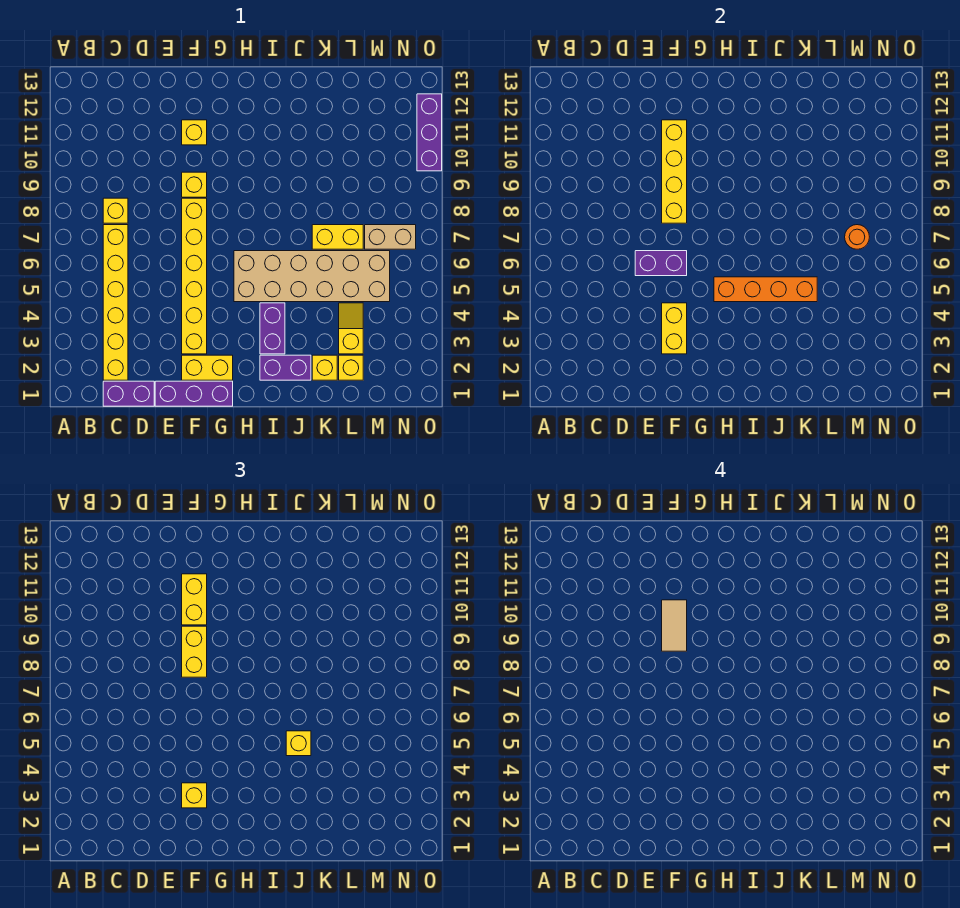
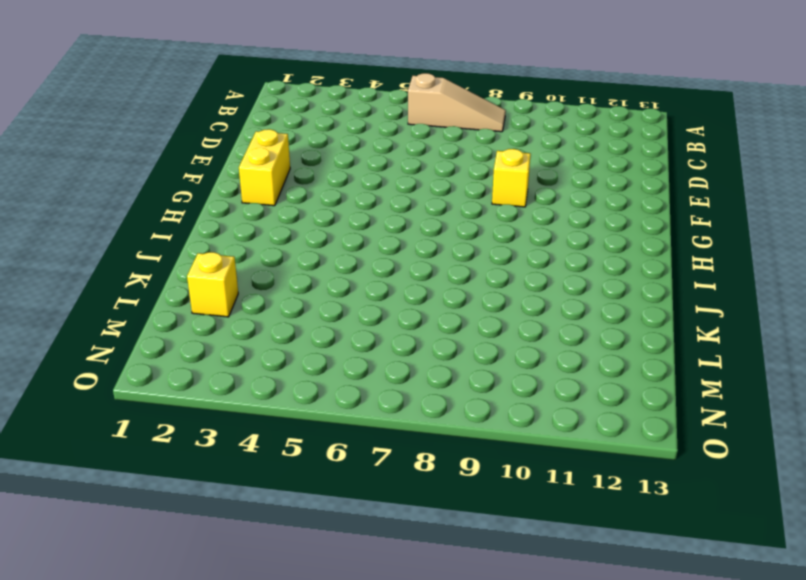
tan 1x3 slope [408,73,506,132] -> none
none -> purple 1x2 brick [103,381,154,406]
none -> yellow 1x6 brick [103,225,128,380]
none -> yellow 1x1 brick [103,198,128,223]

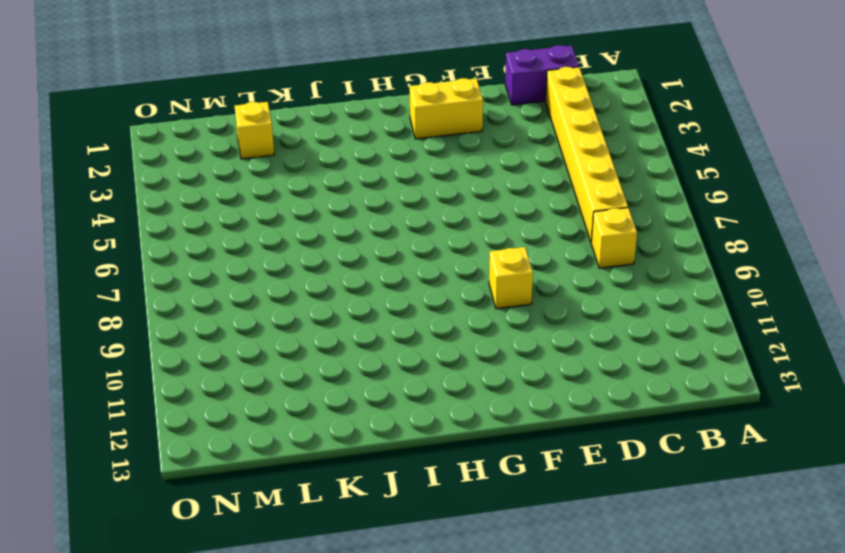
none -> purple 1x3 brick [155,381,233,406]
none -> yellow 1x6 brick [182,198,207,354]
none -> yellow 1x1 brick [182,120,207,145]

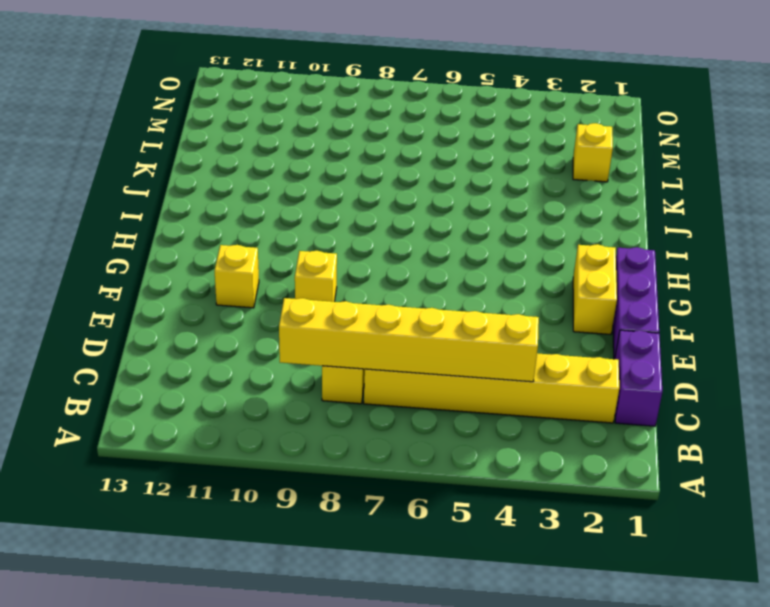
yellow 1x6 brick [279,298,539,382] -> yellow 1x6 brick moved to [182,198,207,354]
none -> tan 2x6 brick [234,251,390,302]
none -> purple 1x2 brick [260,355,311,380]
none -> purple 1x2 brick [260,303,285,354]

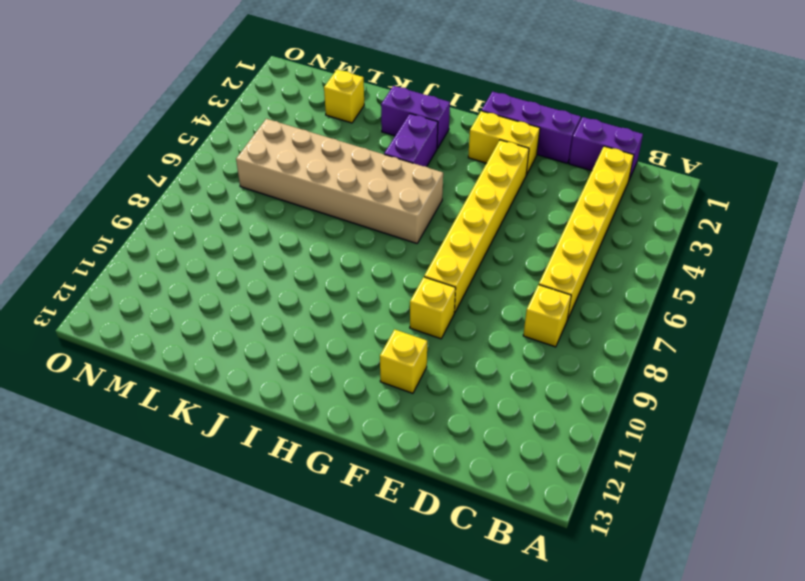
none -> yellow 1x1 brick [312,355,337,380]
none -> yellow 1x2 brick [312,225,363,249]
none -> yellow 1x2 slope [339,303,363,354]

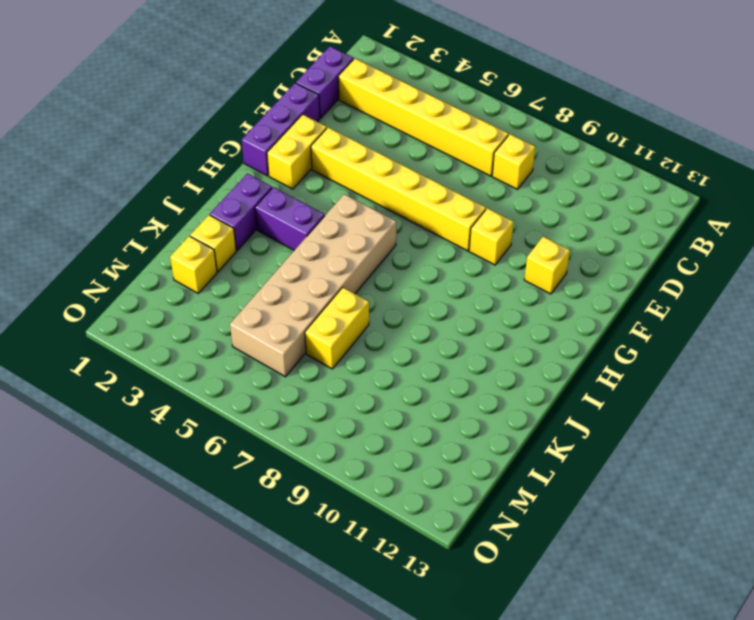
none -> yellow 1x2 slope [339,303,363,354]
none -> tan 1x2 brick [365,225,416,249]
none -> purple 1x3 brick [417,94,442,171]

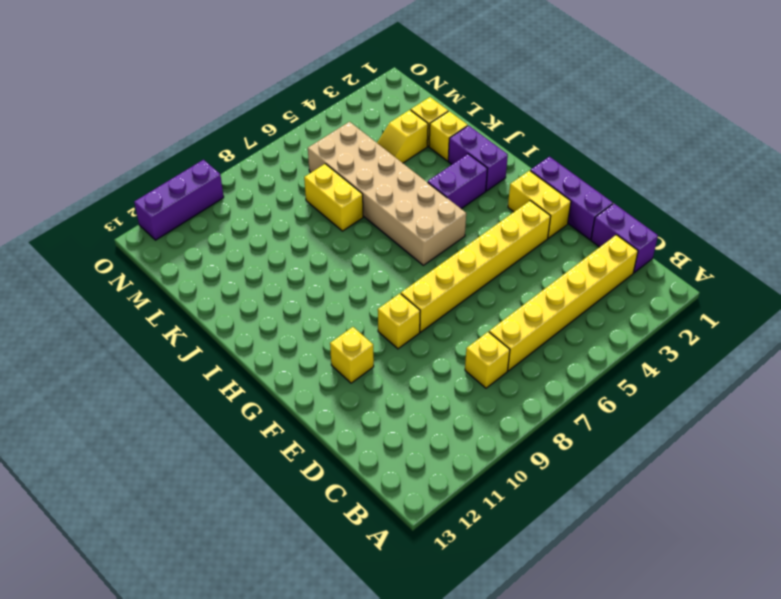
none -> tan 1x2 brick [365,225,416,249]
none -> purple 1x2 brick [635,251,687,276]
none -> yellow 1x2 brick [662,303,687,354]

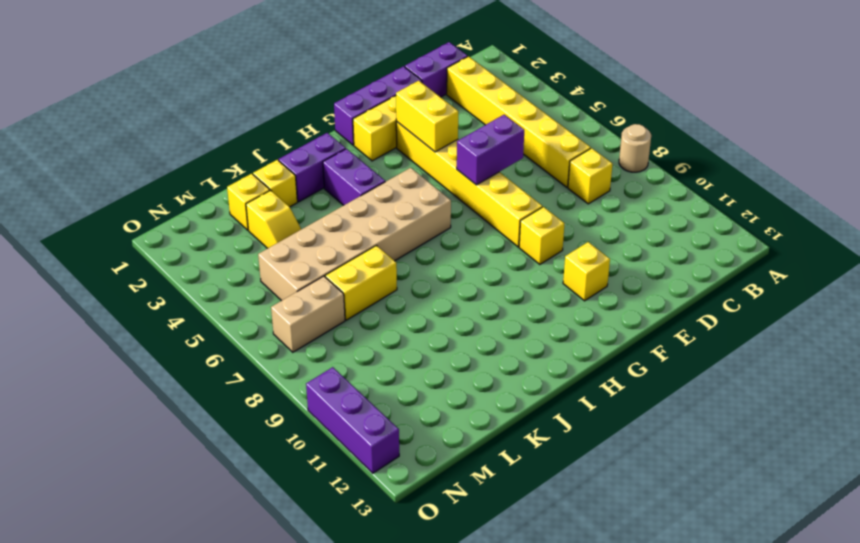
tan 1x1 round brick [619,124,651,172] -> none
none -> yellow 1x4 brick [662,120,687,223]
none -> orange 1x4 brick [714,277,817,302]
none -> orange 1x1 round brick [845,225,869,249]

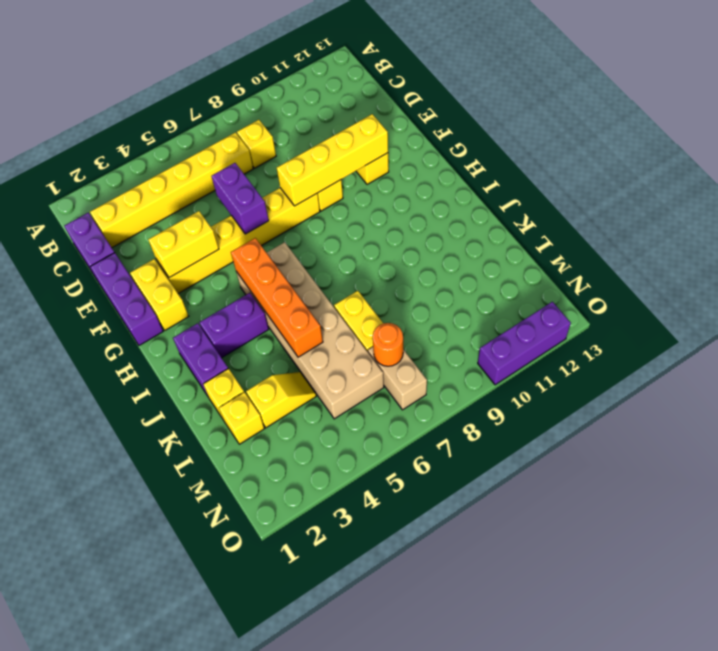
none -> yellow 1x1 brick [182,783,207,808]
none -> yellow 1x2 brick [182,626,207,677]
none -> yellow 1x2 brick [182,574,207,625]

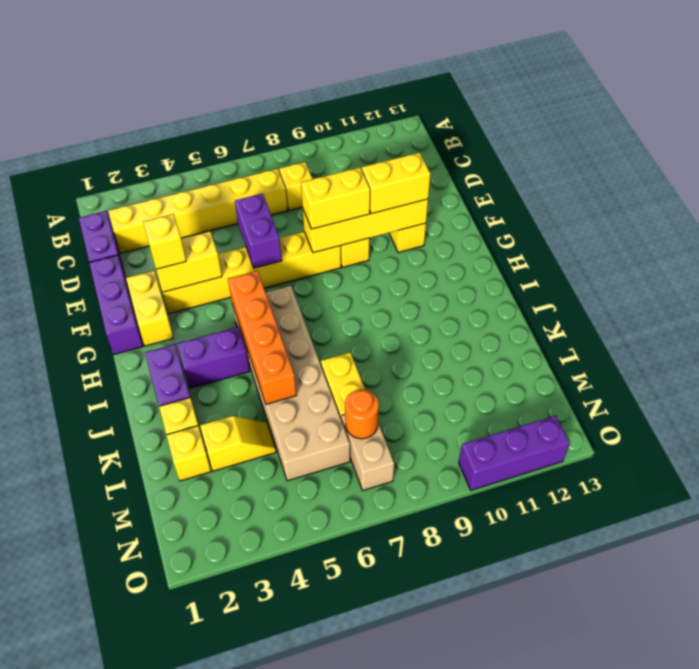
none -> yellow 1x1 brick [286,731,311,756]
none -> tan 1x2 tile [662,600,687,651]

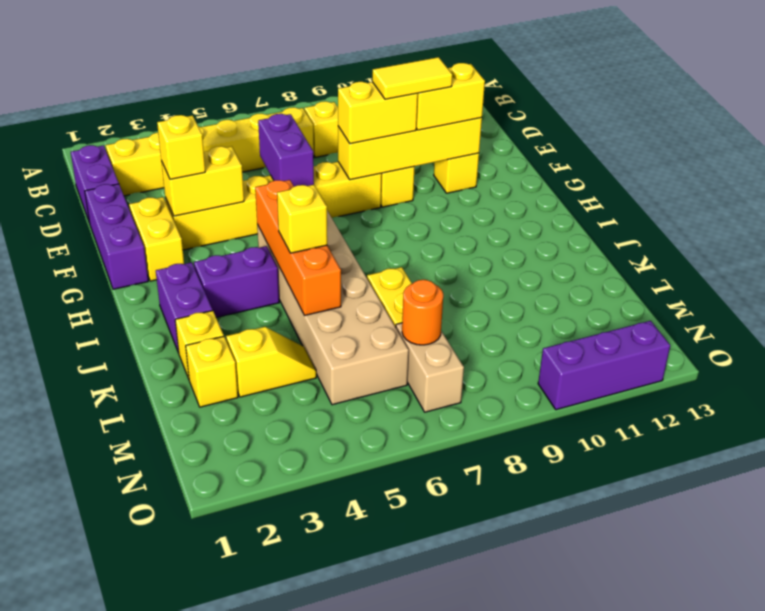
yellow 1x2 tile [372,57,452,99] -> tan 1x2 tile [662,600,687,651]

